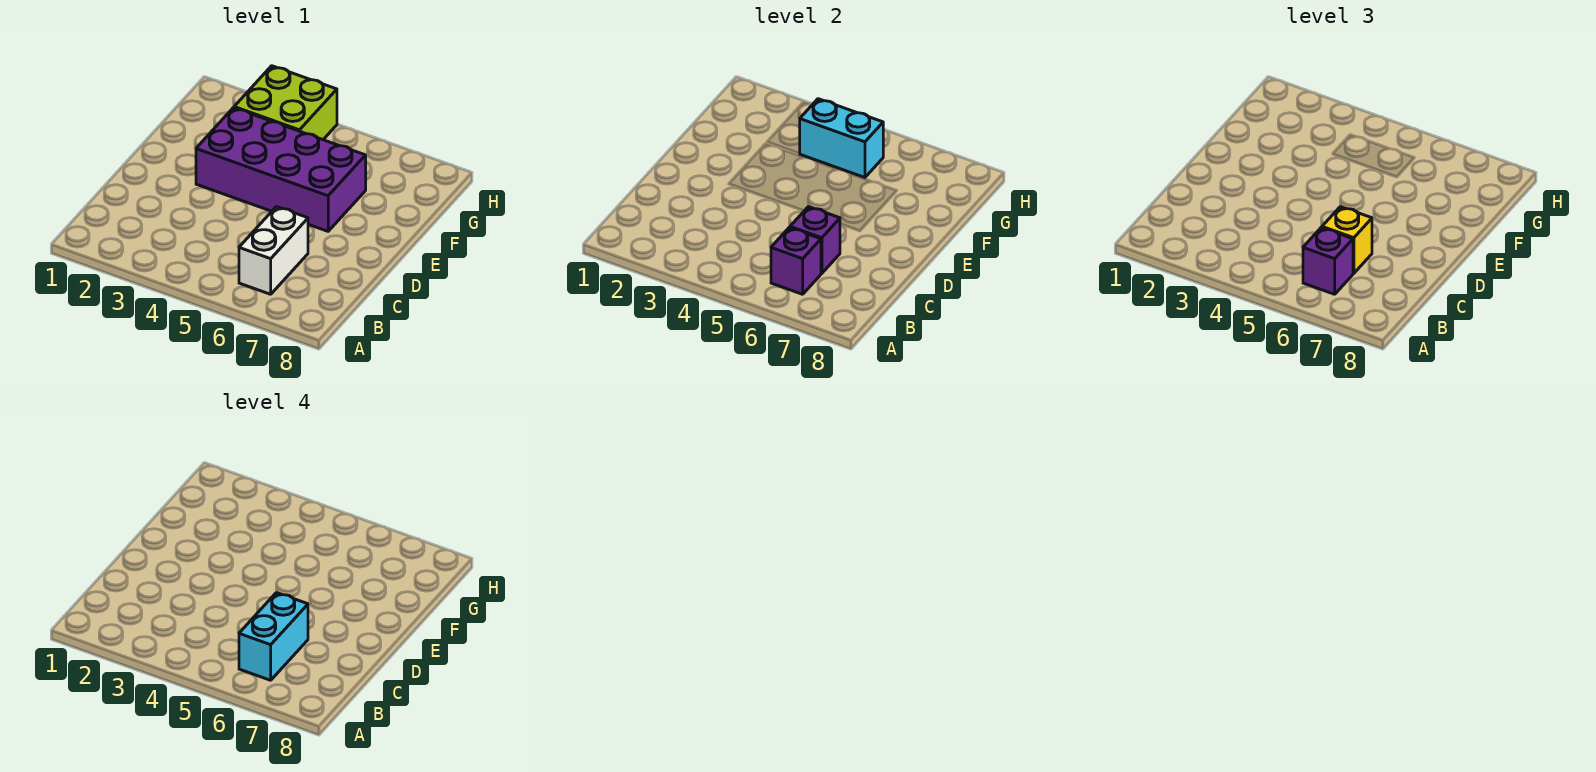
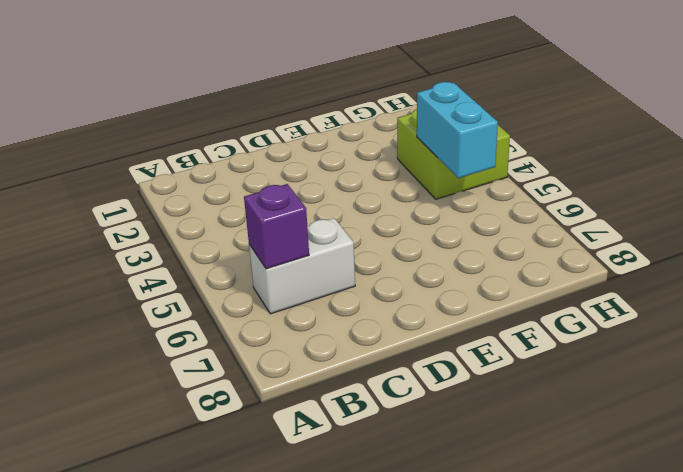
none -> purple 2x4 brick [196,108,366,231]
none -> purple 1x1 brick [790,207,840,273]

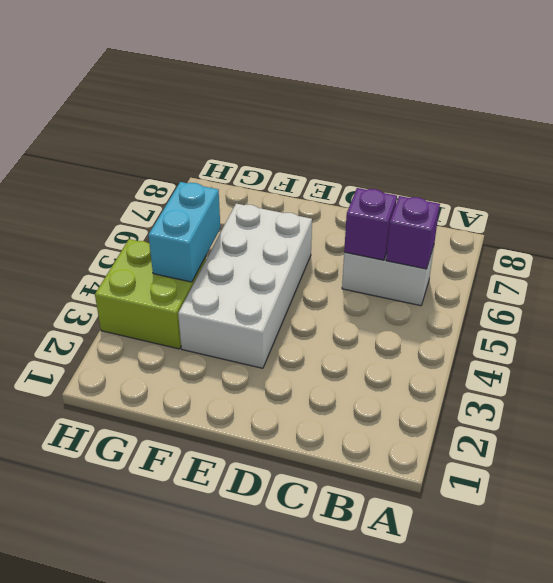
white 2x4 brick [178,204,312,368] -> purple 2x4 brick [196,108,366,231]
none -> purple 1x1 brick [1303,228,1353,294]
none -> yellow 1x1 brick [1322,207,1372,273]

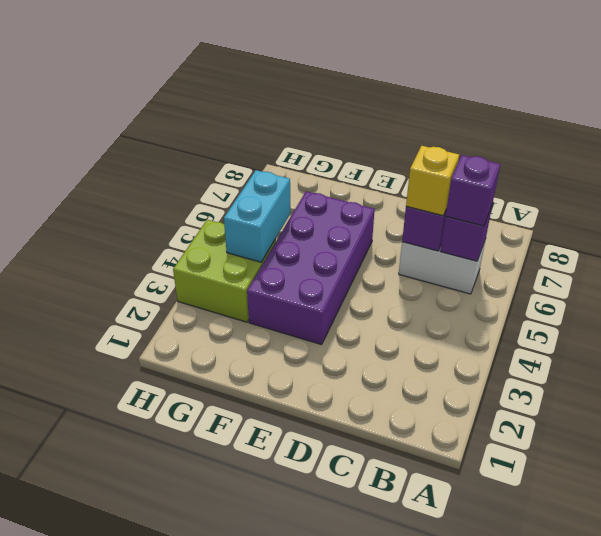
none -> cyan 1x2 brick [239,593,308,680]

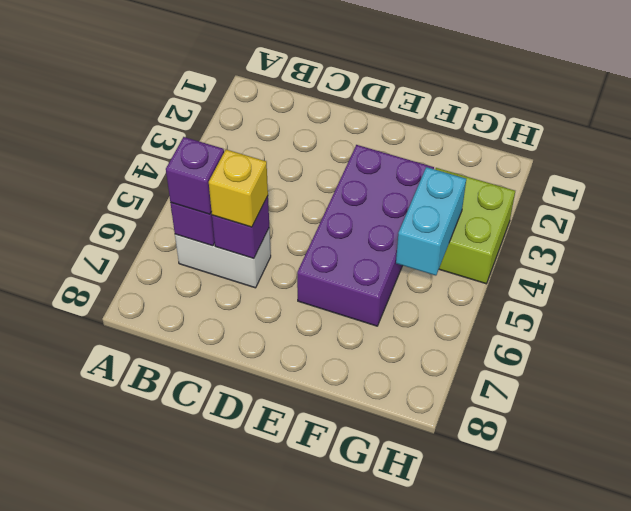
none -> cyan 1x2 brick [239,593,308,680]

